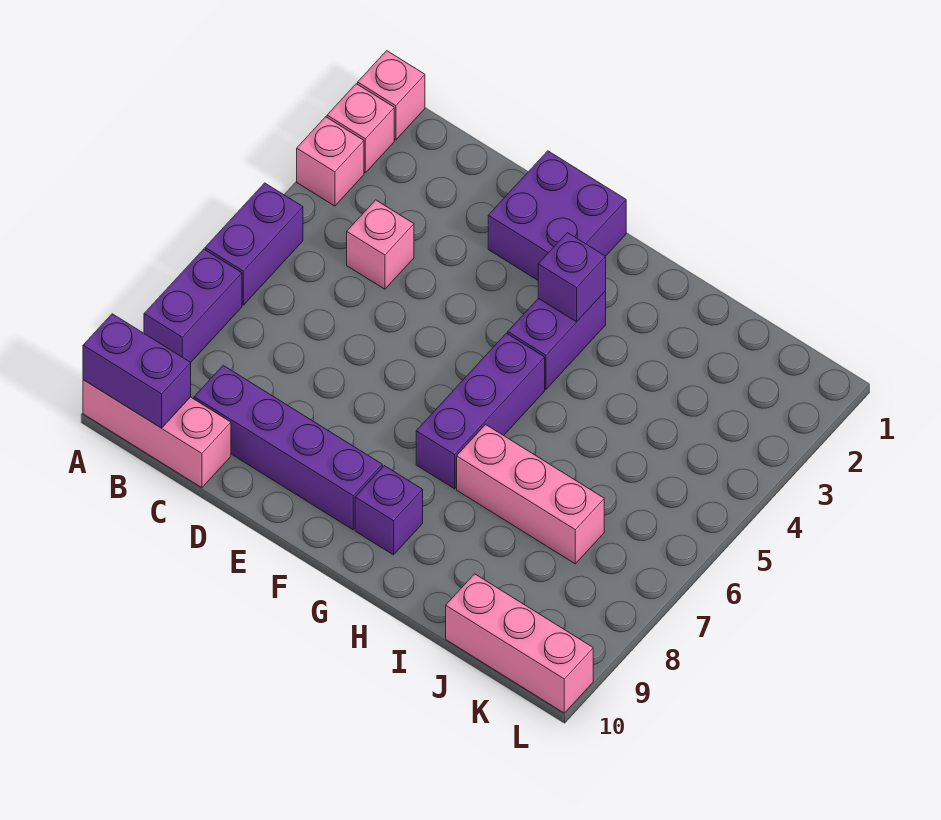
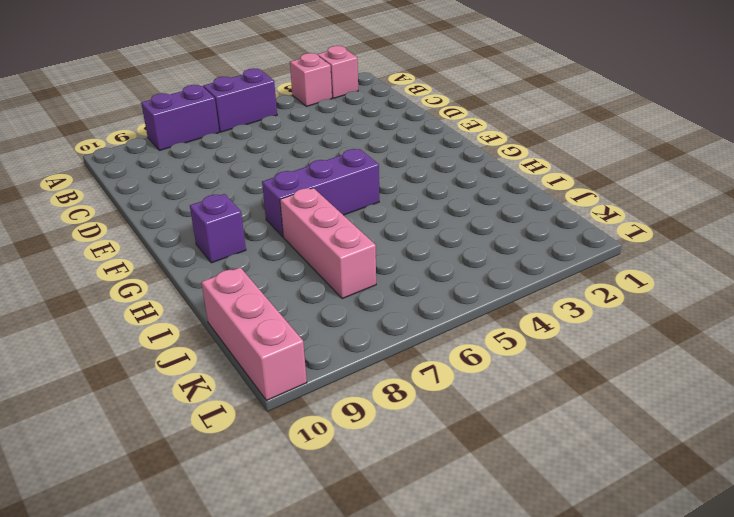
none -> pink 1x1 brick [358,51,425,140]
none -> pink 1x3 brick [83,380,231,488]
none -> pink 1x1 brick [347,200,414,289]

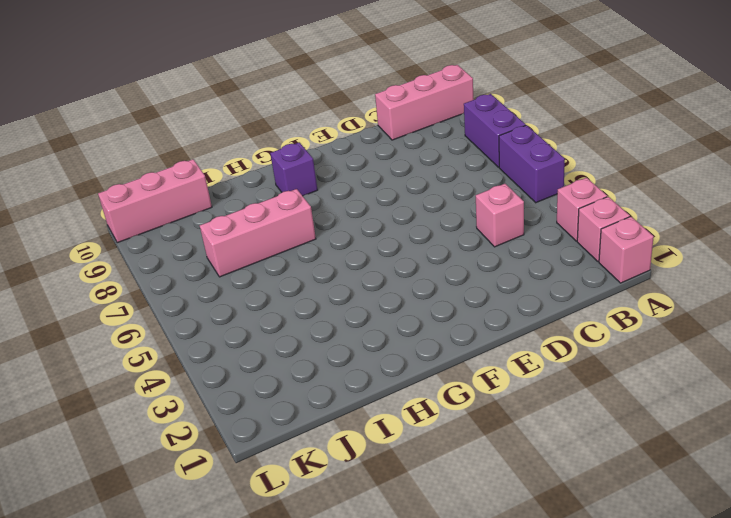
none -> purple 1x4 brick [194,365,382,530]
none -> purple 2x2 brick [488,151,626,280]
none -> purple 1x2 brick [508,291,606,389]

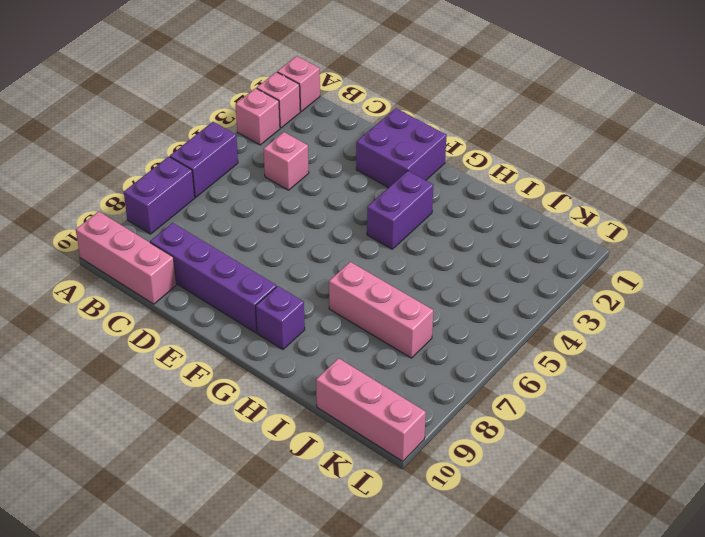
none -> purple 1x3 brick [416,333,545,489]
none -> purple 1x2 brick [83,314,191,428]
none -> purple 1x1 brick [538,233,606,322]

